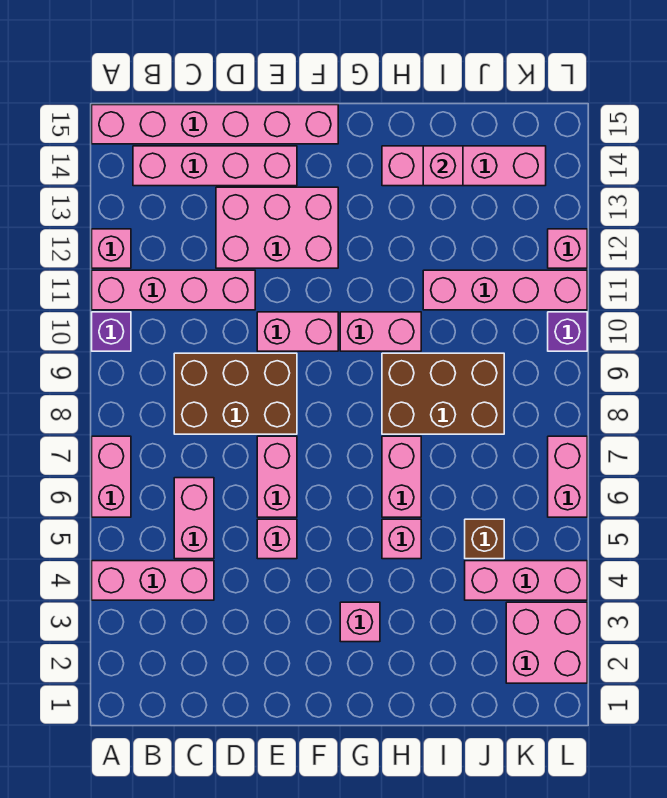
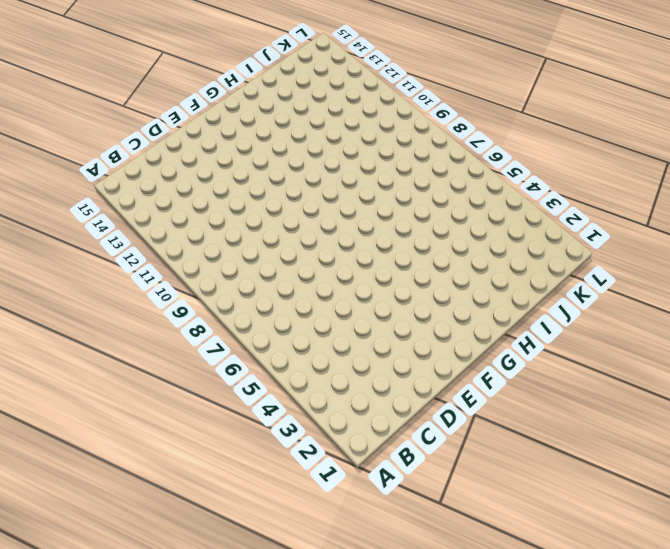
none -> pink 1x3 brick [92,561,214,600]
none -> pink 1x2 brick [92,436,131,517]
none -> purple 1x1 brick [92,312,131,351]

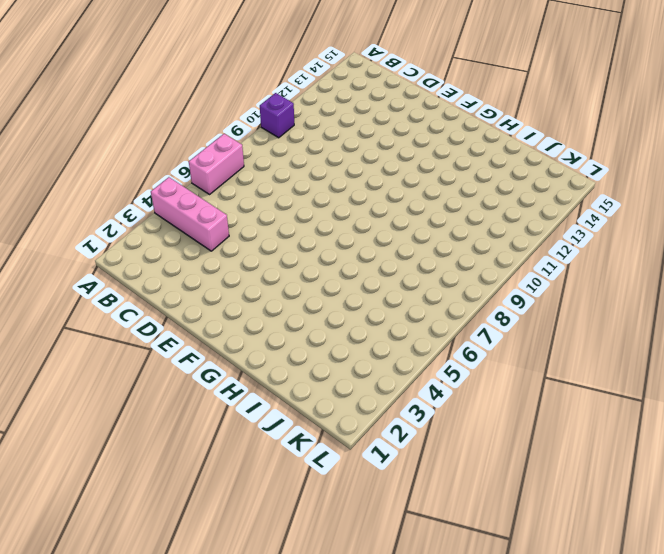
none -> pink 1x4 brick [92,270,255,310]
none -> pink 1x1 brick [92,229,131,268]
none -> pink 1x6 brick [92,105,338,144]

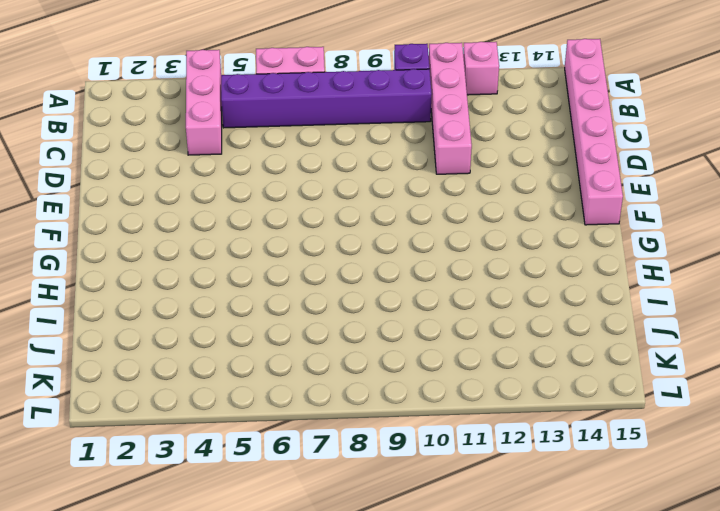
purple 1x6 brick [221,69,432,128] -> none
none -> pink 1x4 brick [133,146,297,186]
none -> pink 1x2 brick [174,478,214,559]
none -> brown 2x3 brick [174,353,297,434]

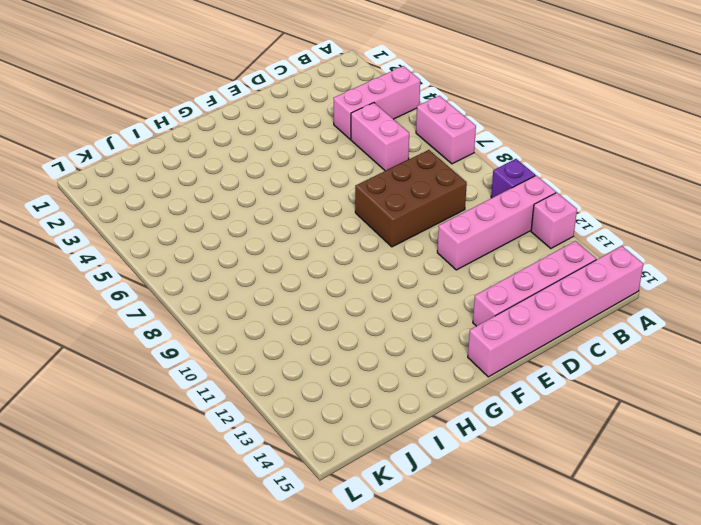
none -> pink 2x3 brick [216,187,338,268]
none -> pink 1x1 brick [257,519,297,559]
none -> pink 1x2 brick [257,436,297,517]

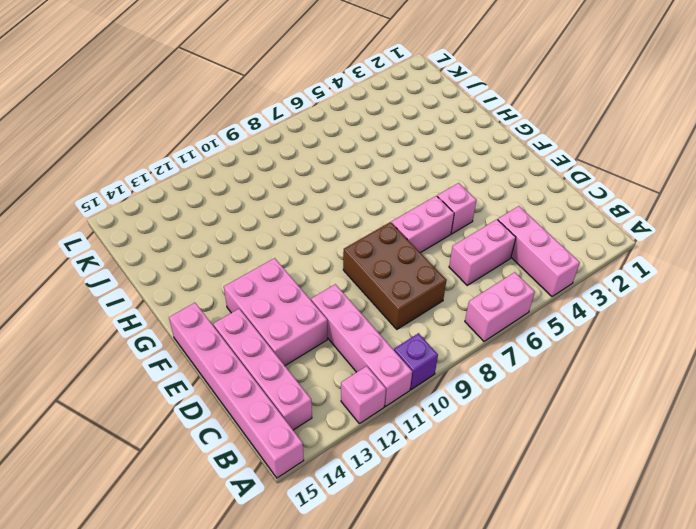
none -> pink 1x2 brick [257,312,338,351]
none -> pink 1x1 brick [340,602,380,642]
none -> pink 1x2 brick [340,312,421,351]

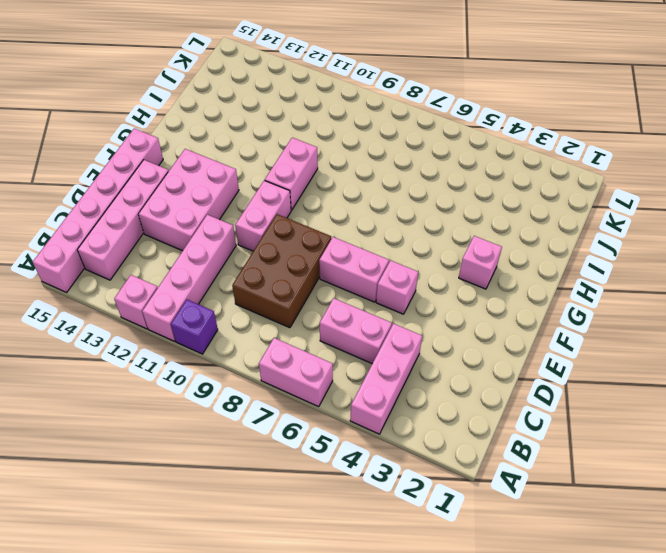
none -> pink 1x1 brick [382,519,421,559]
none -> pink 1x2 brick [382,436,421,517]
none -> brown 2x3 brick [382,353,504,434]

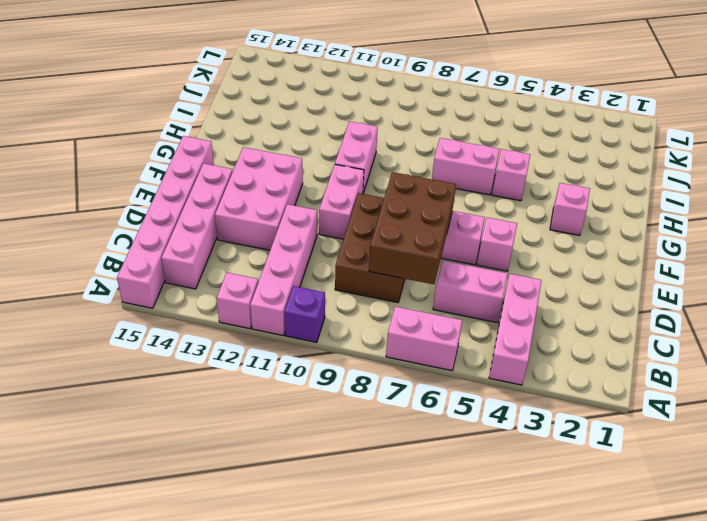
brown 2x3 brick [369,172,456,284] -> brown 2x3 brick moved to [382,353,504,434]
none -> pink 1x4 brick [382,146,546,186]
none -> pink 1x4 brick [423,270,587,310]
none -> pink 1x3 brick [465,561,587,600]

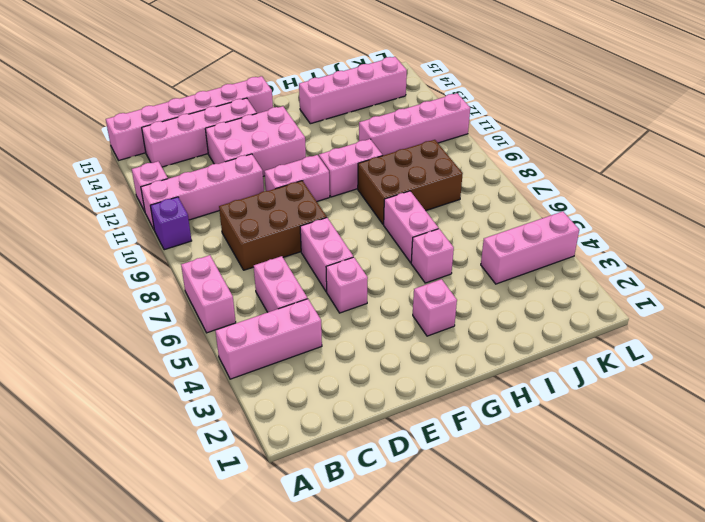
none -> brown 1x1 brick [465,519,504,559]
none -> pink 2x2 brick [506,602,587,683]
none -> pink 1x2 brick [548,436,587,517]

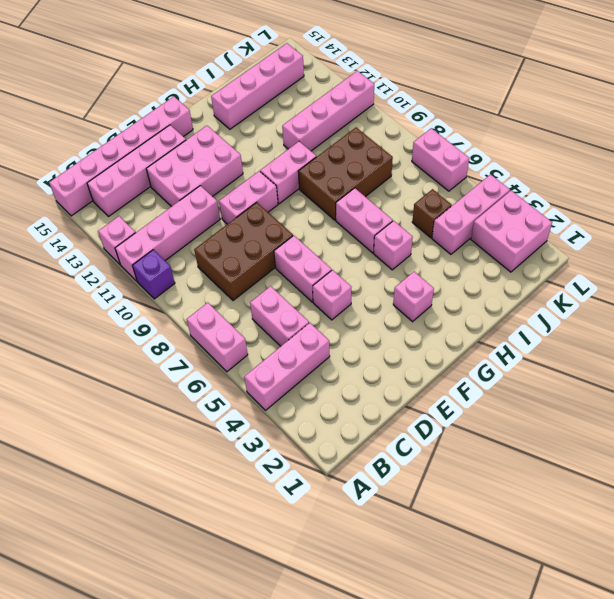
none -> purple 1x1 brick [548,312,587,351]
none -> pink 1x1 brick [548,229,587,268]
none -> pink 1x1 brick [423,146,463,186]

